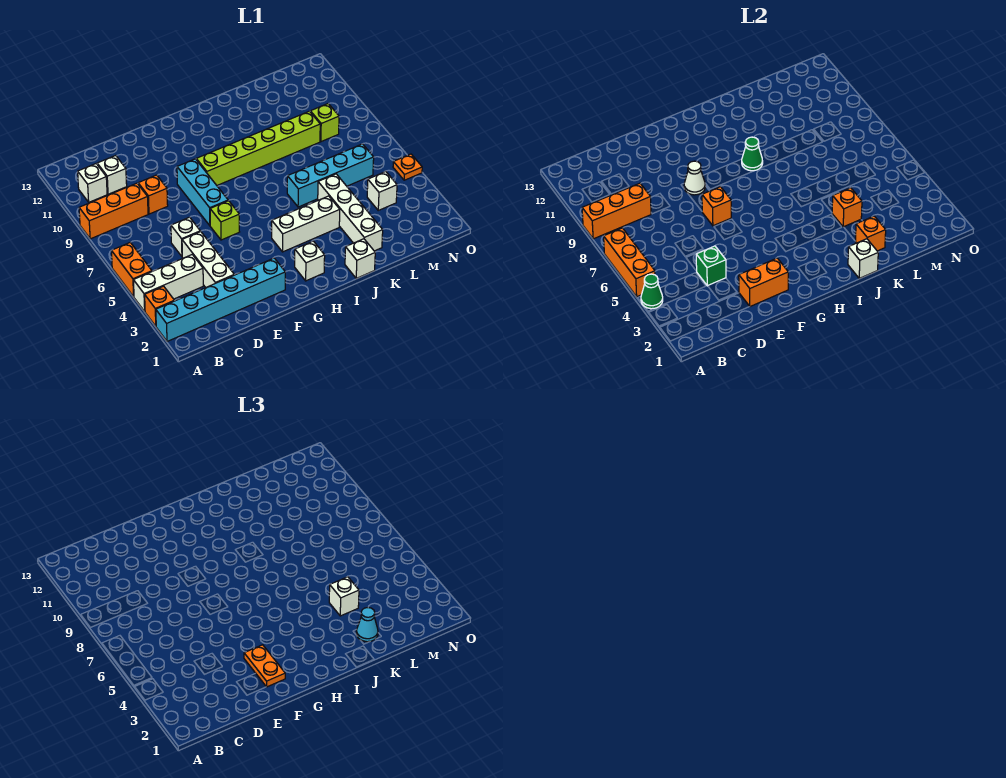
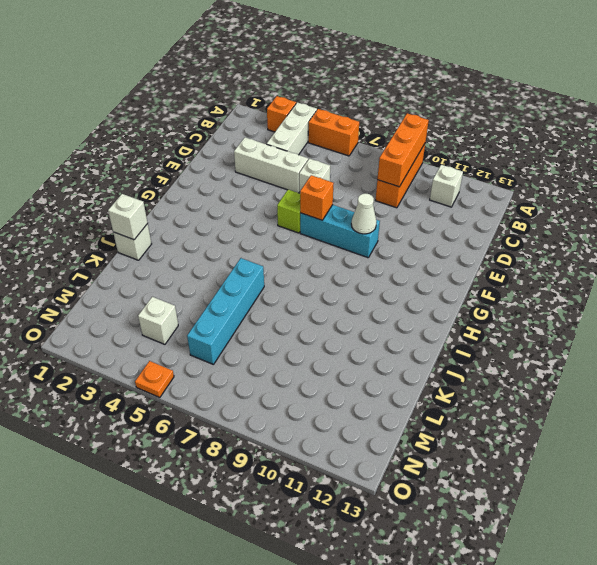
none -> cyan 1x6 brick [156,258,285,341]
none -> white 1x1 brick [97,156,127,194]
none -> orange 1x1 brick [138,175,168,214]
none -> lime 1x6 brick [196,111,320,185]

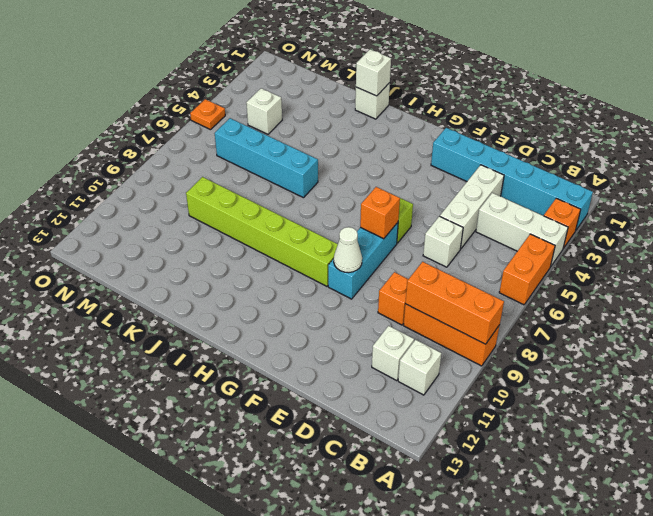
none -> white 1x1 brick [295,241,325,281]
none -> white 1x3 brick [272,196,340,252]
none -> white 1x4 brick [318,174,383,251]
none -> lime 1x1 brick [310,104,339,142]

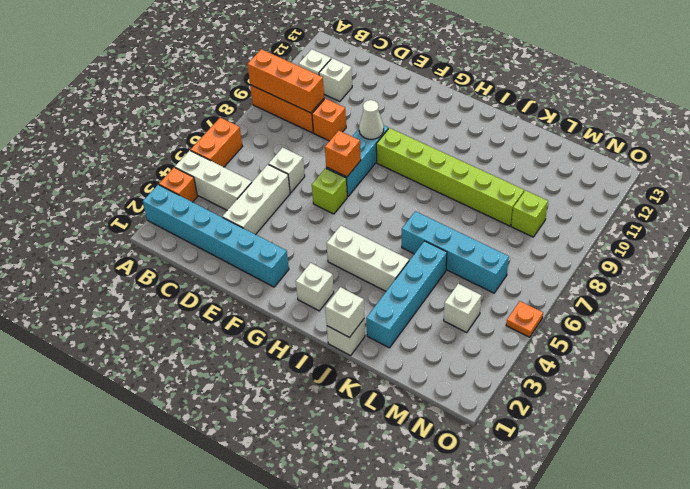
cyan 1x4 brick [366,241,447,348] -> white 1x4 brick [318,174,383,251]
none -> green 1x1 cone [641,274,663,309]
none -> orange 1x3 brick [604,228,655,297]
none -> green 1x1 brick [696,246,726,286]
none -> orange 1x2 brick [739,258,788,306]

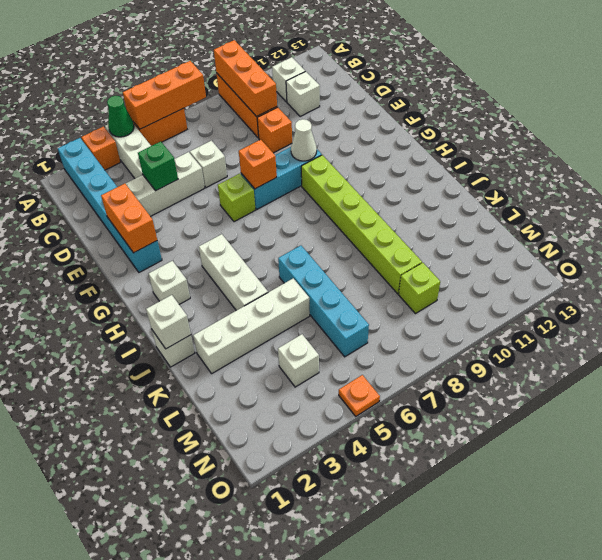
none -> green 1x1 cone [742,137,763,171]
none -> orange 1x1 brick [855,216,886,251]
none -> orange 1x1 brick [832,188,862,227]
none -> orange 1x2 plate [244,645,285,687]

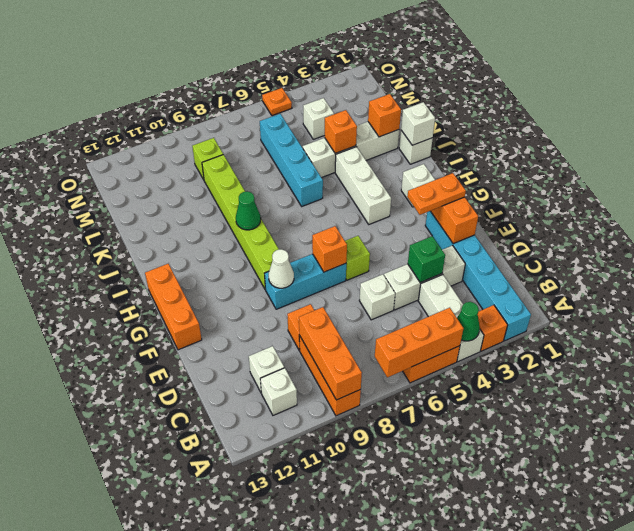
orange 1x3 brick [145,264,202,350] -> none
none -> cyan 1x1 cone [357,608,378,642]
none -> white 1x1 brick [329,577,359,616]

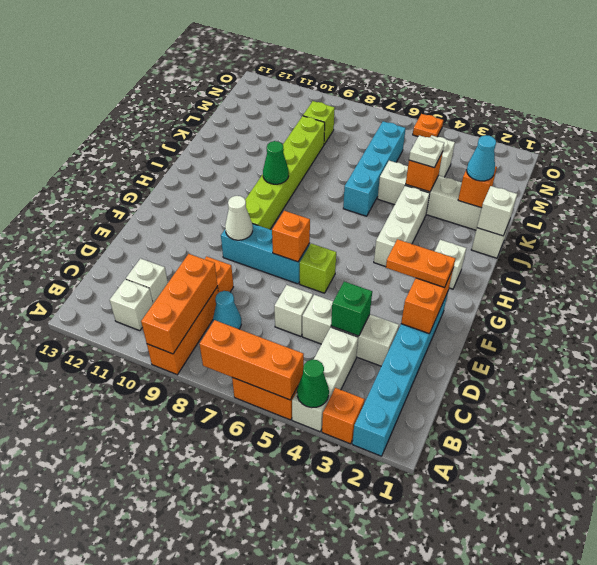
cyan 1x1 cone [213,291,241,329] -> none
white 1x1 plate [409,135,444,168] -> white 1x1 brick [329,577,359,616]

